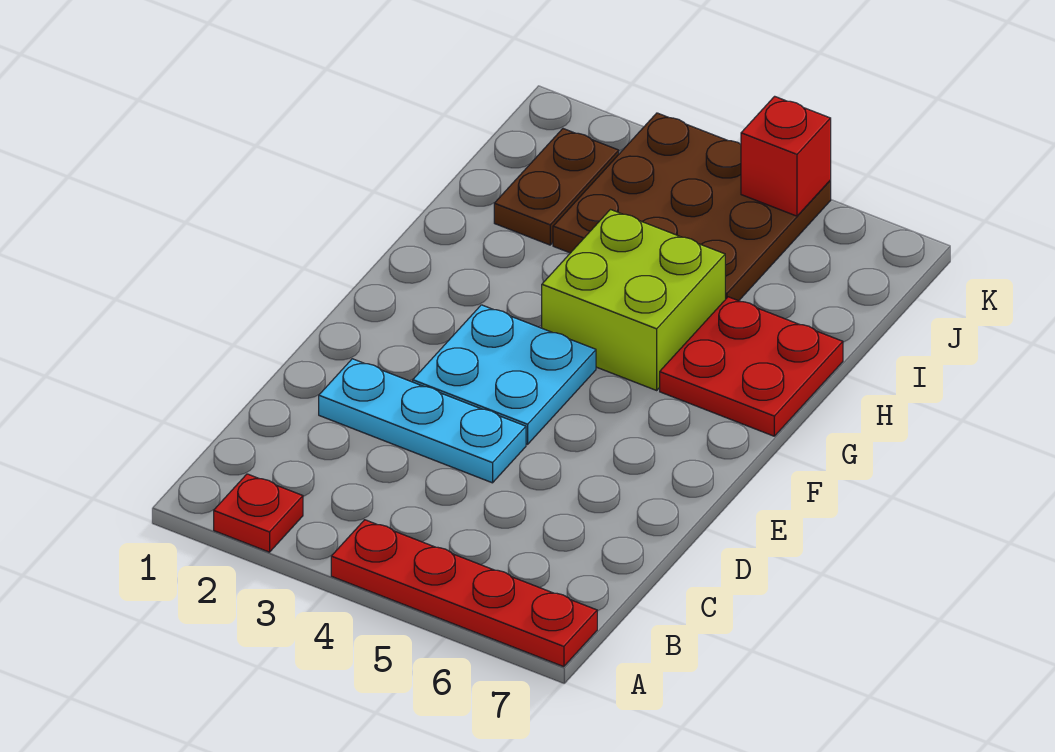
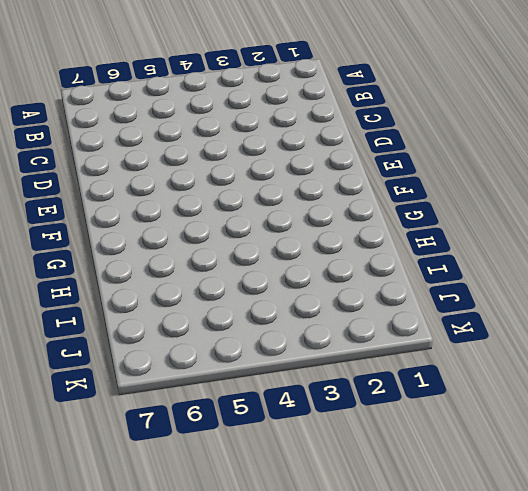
none -> red 1x1 plate [214,474,303,552]
none -> red 1x4 plate [331,520,597,667]

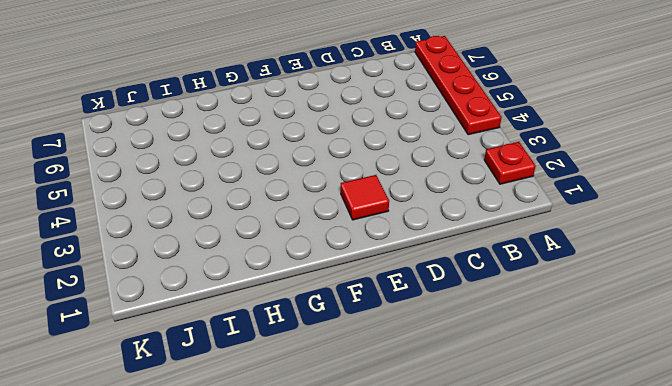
red 1x1 tile [341,175,389,220] -> none
none -> cyan 1x3 plate [319,359,526,483]
none -> cyan 2x2 plate [413,305,596,444]

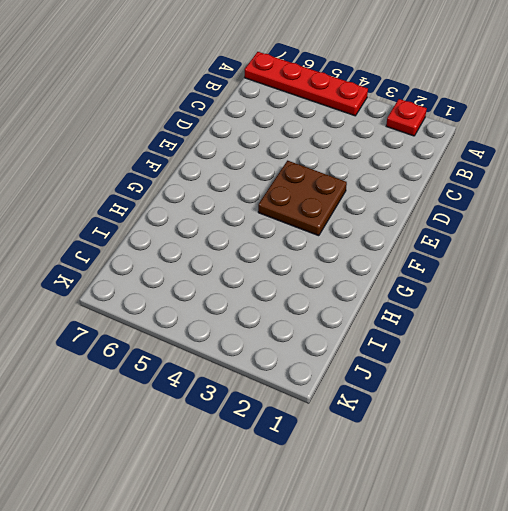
brown 2x2 plate [258,161,347,236] -> cyan 2x2 plate [413,305,596,444]
none -> cyan 1x3 plate [319,359,526,483]
none -> lime 2x2 brick [542,210,725,390]

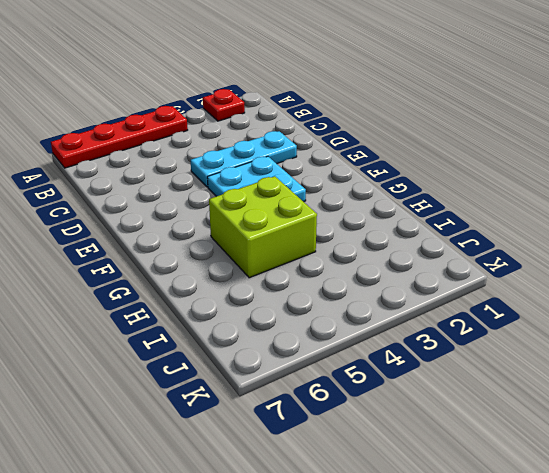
none -> red 2x2 plate [660,297,843,436]
none -> brown 1x2 plate [494,129,619,245]

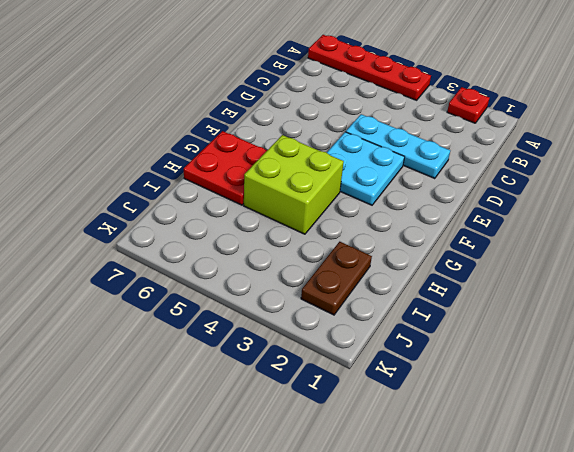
none -> brown 3x3 plate [553,113,831,301]
none -> red 1x1 brick [741,96,831,216]

